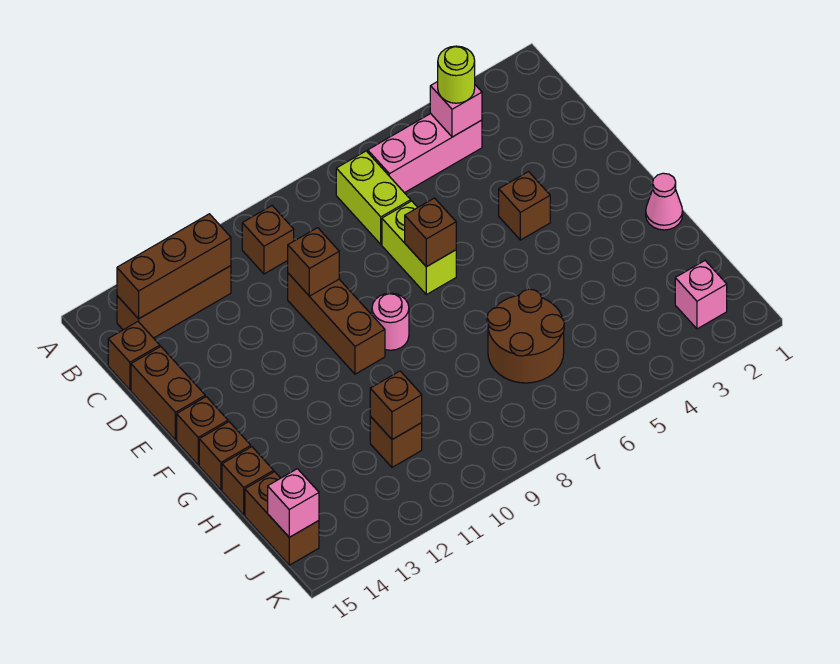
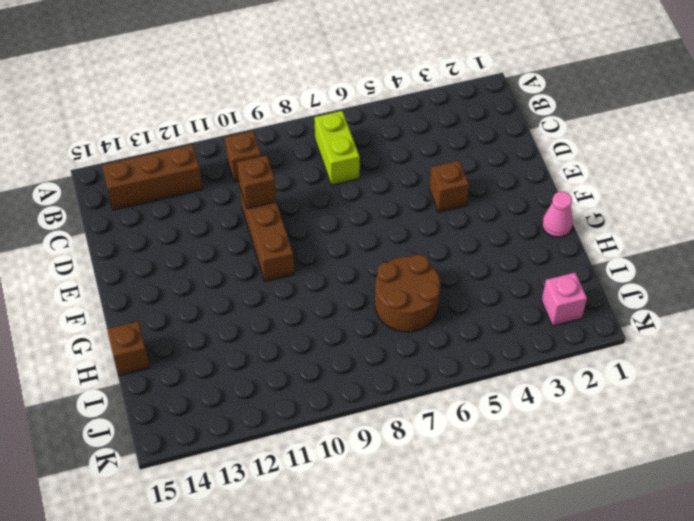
none -> pink 1x3 brick [368,114,482,193]
none -> brown 1x1 brick [108,322,160,390]
none -> lime 1x2 brick [382,201,456,295]

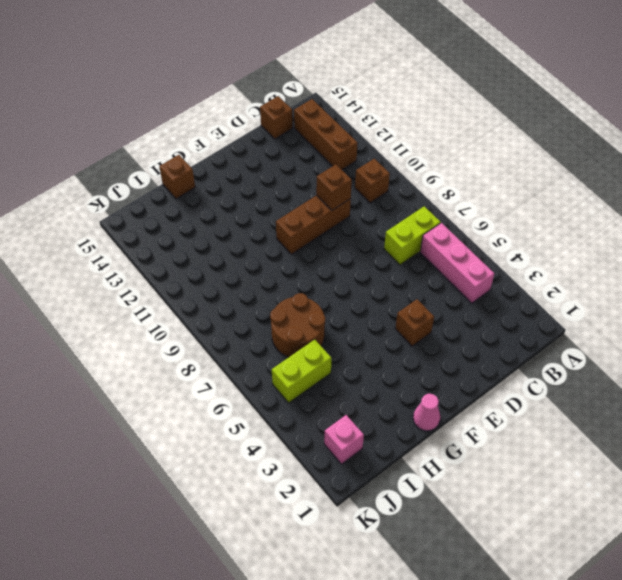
lime 1x2 brick [272,340,331,403] -> lime 1x2 brick moved to [382,201,456,295]
none -> brown 1x2 brick [131,347,205,440]
none -> pink 1x1 round brick [372,293,409,350]
none -> brown 1x1 brick [177,397,228,465]

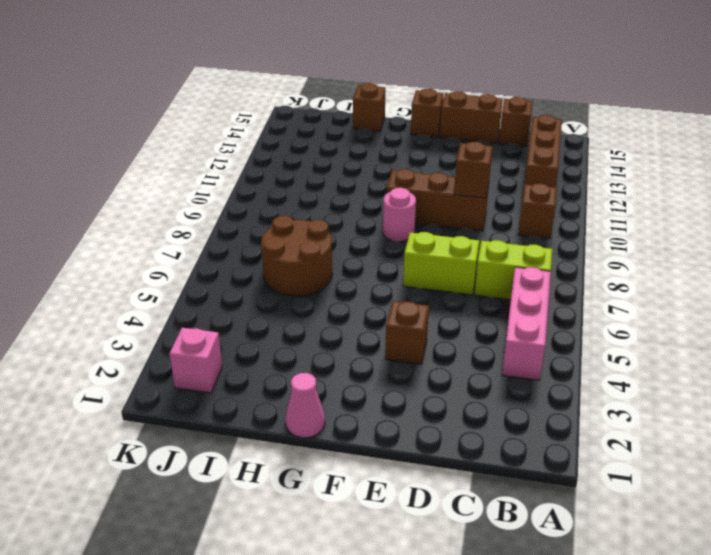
none -> brown 1x1 brick [199,422,251,490]
none -> brown 1x1 brick [370,416,422,467]
none -> brown 1x2 brick [245,472,319,565]

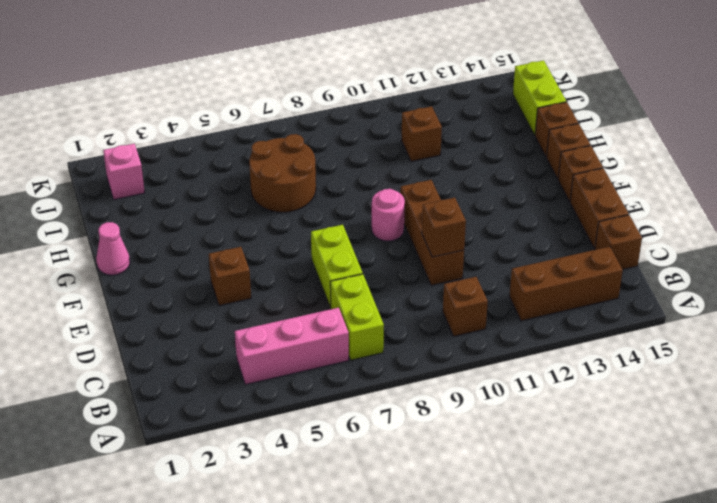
lime 1x2 brick [513,60,566,135] -> brown 1x2 brick [245,472,319,565]
none -> pink 1x1 brick [430,82,482,137]
none -> brown 1x3 brick [117,214,231,319]
none -> brown 1x1 brick [405,198,456,267]

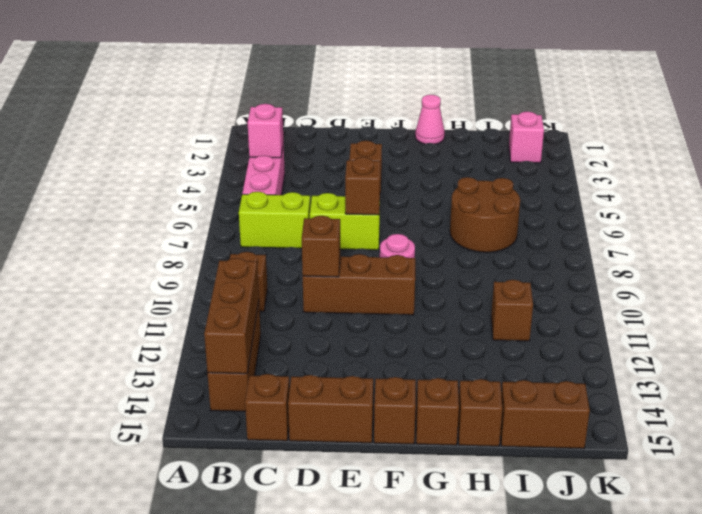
none -> brown 1x1 brick [370,371,422,440]
none -> pink 1x1 brick [268,469,319,537]
none -> lime 1x1 round brick [438,46,475,103]

